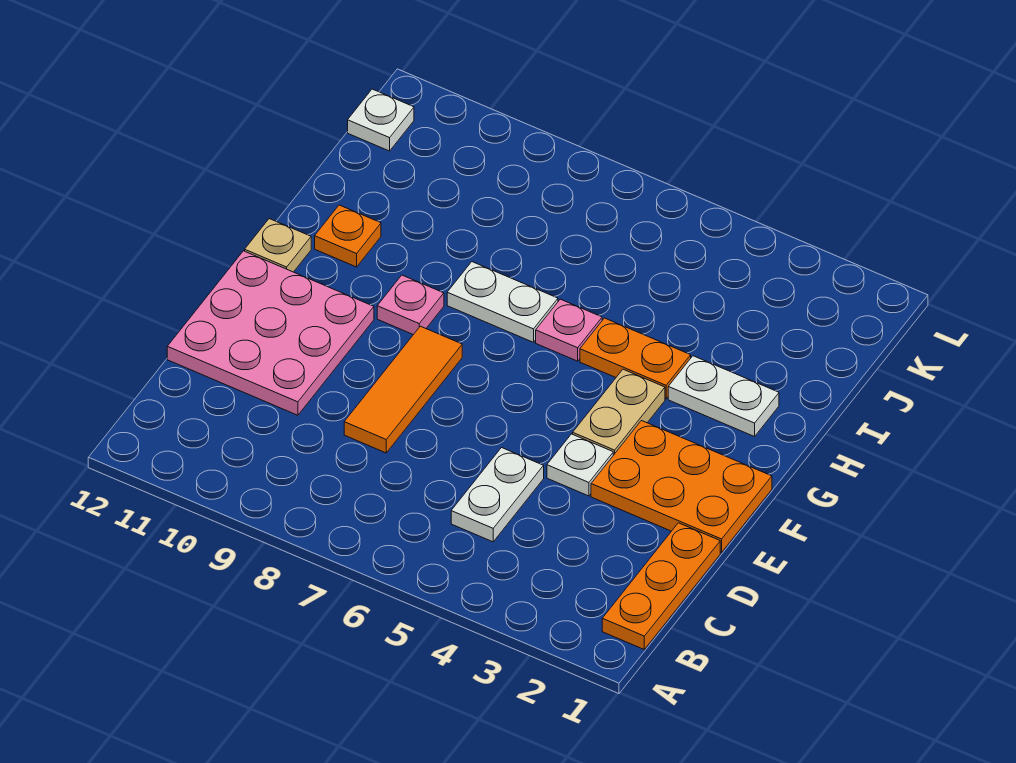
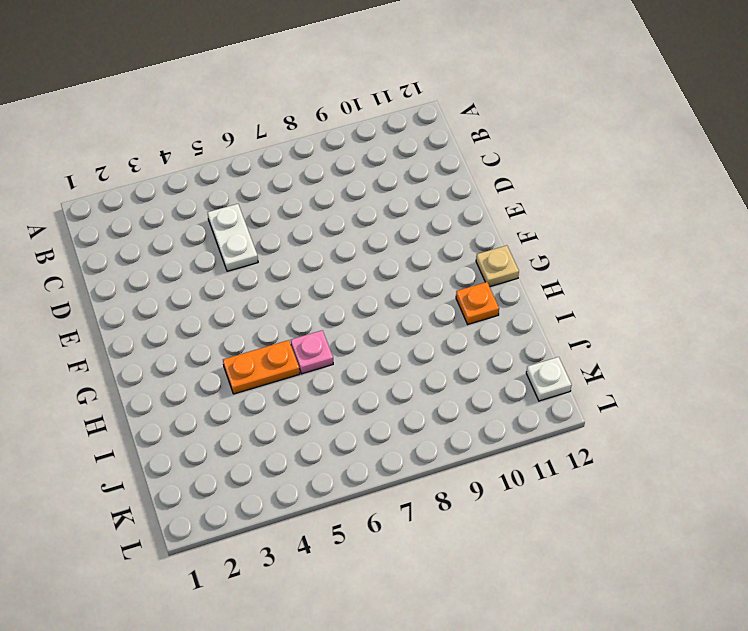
none -> orange 1x3 plate [602,523,720,649]
none -> orange 1x3 tile [344,326,462,453]
none -> pink 3x3 plate [167,251,374,415]

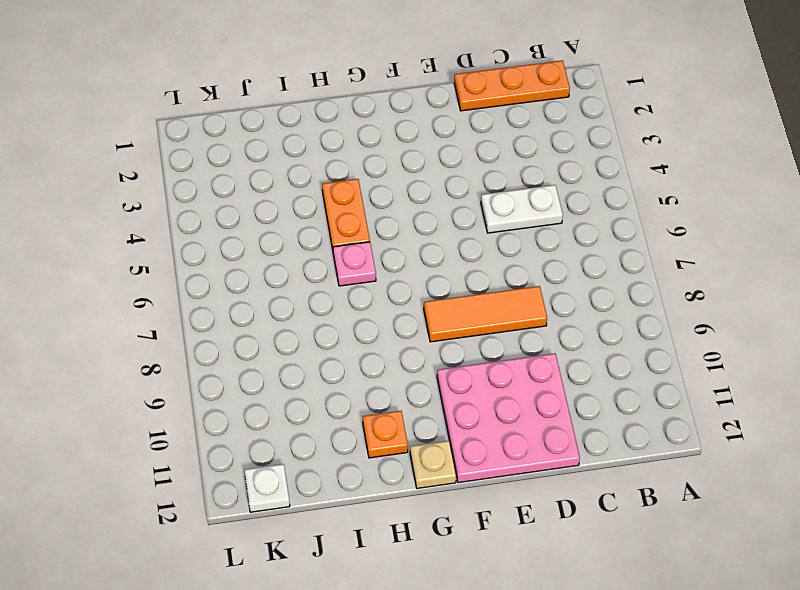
none -> orange 2x3 plate [591,421,772,552]
none -> white 1x1 plate [547,434,613,496]
none -> tan 1x2 plate [573,369,665,455]

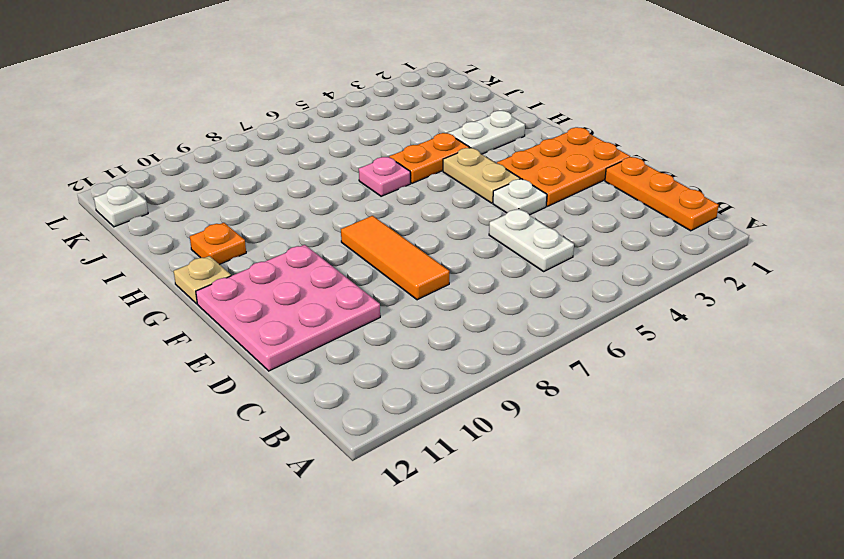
none -> pink 1x1 plate [377,275,444,335]
none -> white 1x2 plate [447,262,558,342]

